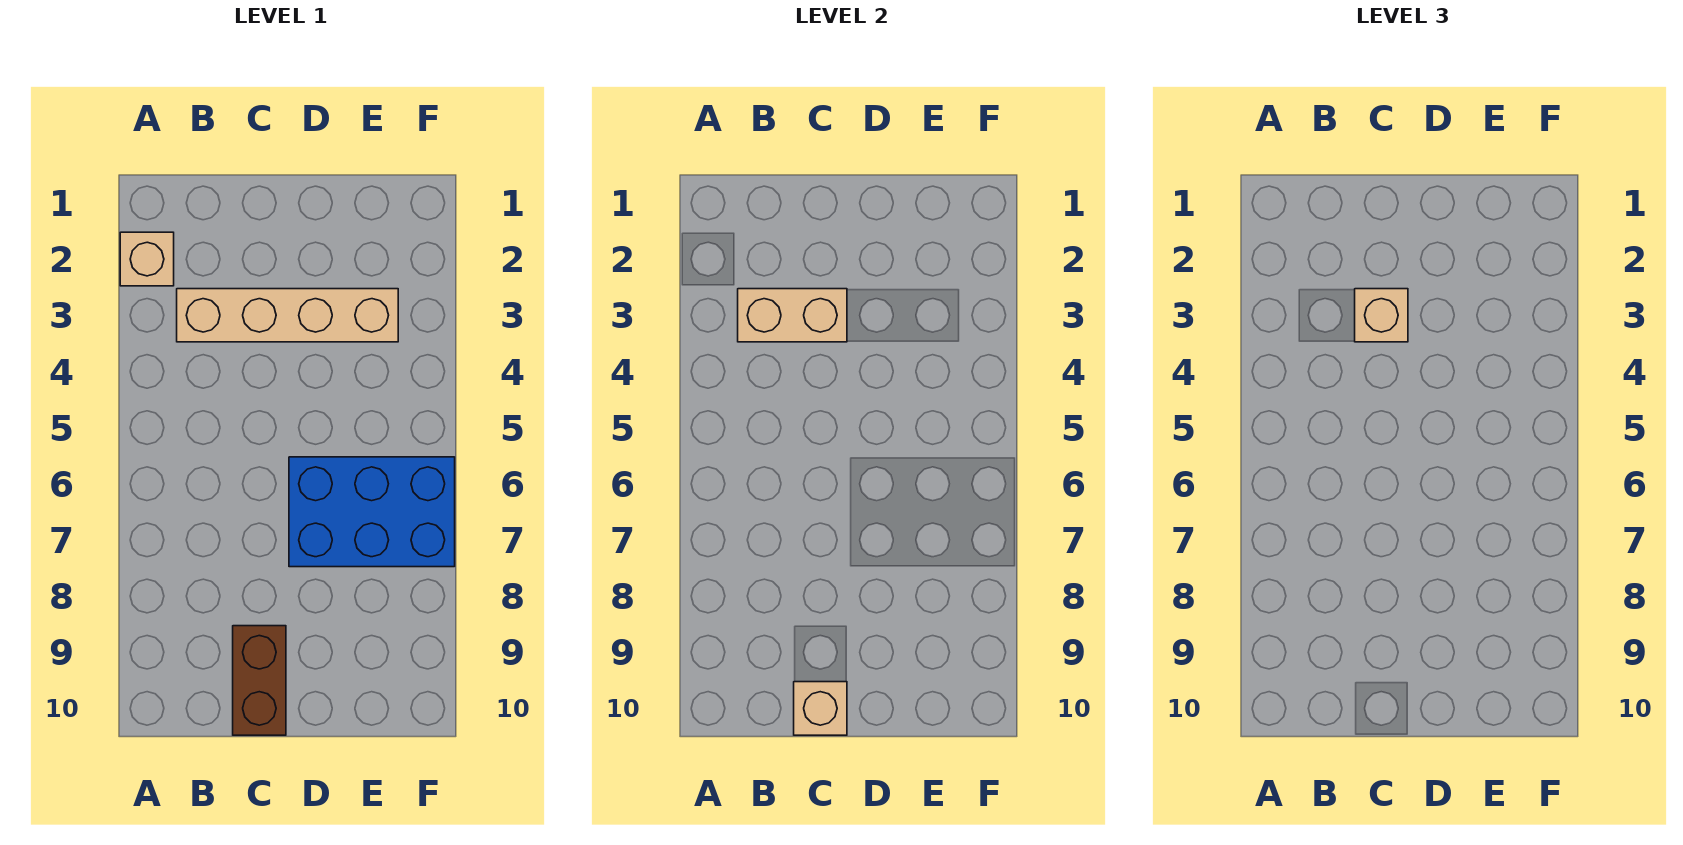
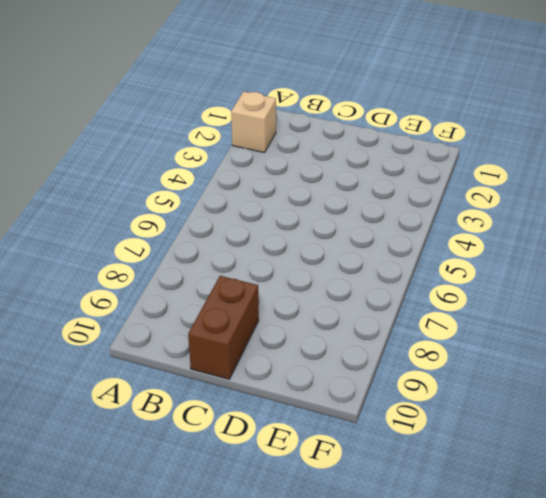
none -> tan 1x4 brick [177,289,398,342]
none -> blue 2x3 brick [289,457,455,567]

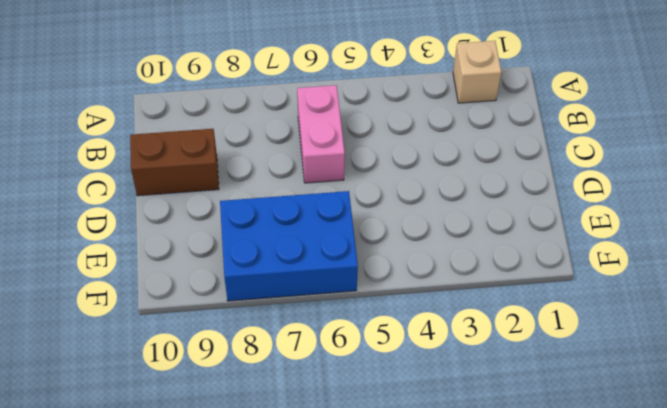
pink 1x2 brick [297,85,345,183] -> none
blue 2x3 brick [220,191,358,301] -> blue 2x3 brick turned to [289,457,455,567]
none -> tan 1x4 brick [177,289,398,342]
none -> tan 1x2 brick [738,289,847,342]

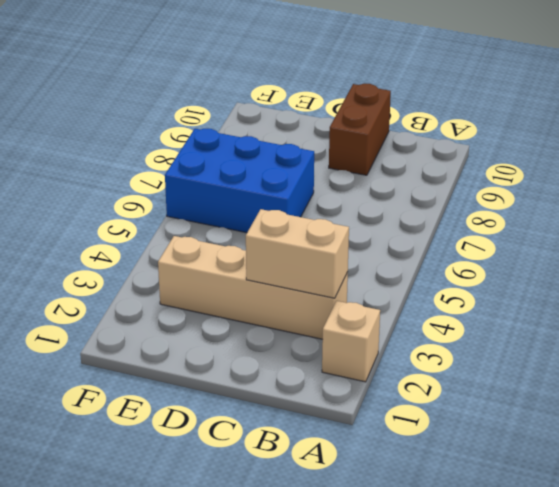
none -> tan 1x1 brick [794,682,847,735]
none -> tan 1x1 brick [1355,289,1408,342]

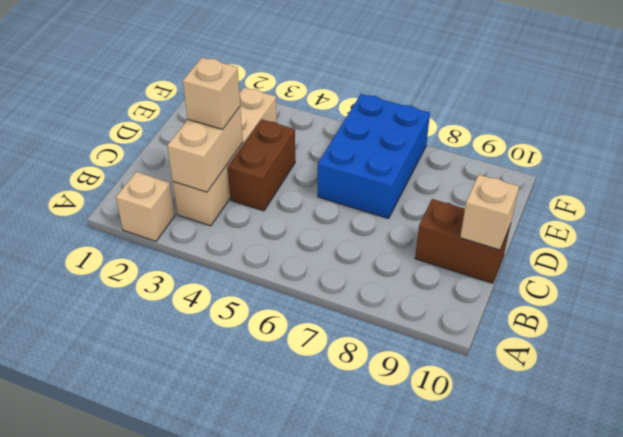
brown 1x2 brick [228,119,295,211] -> none

